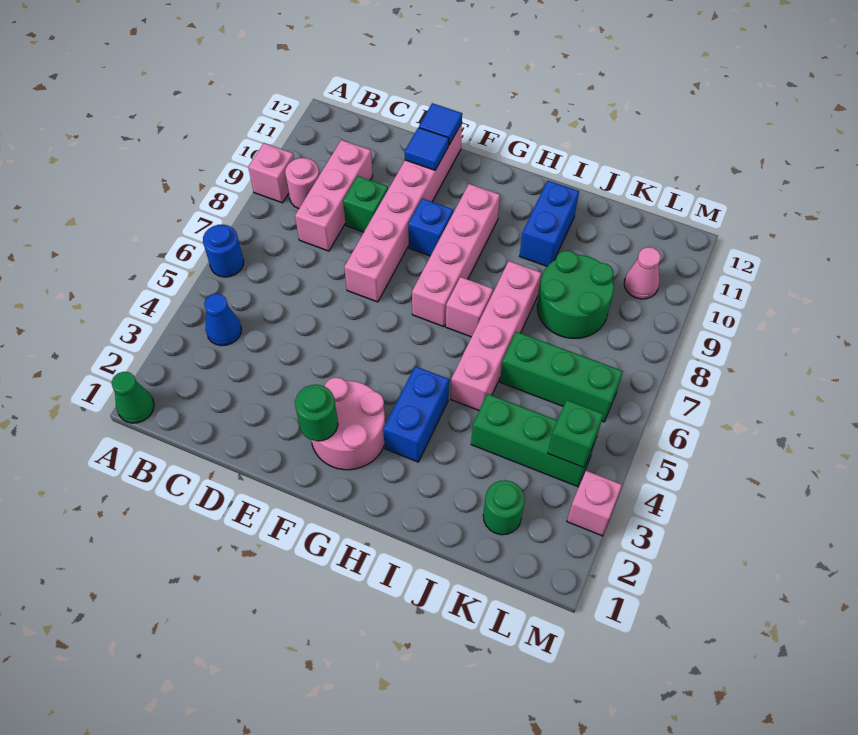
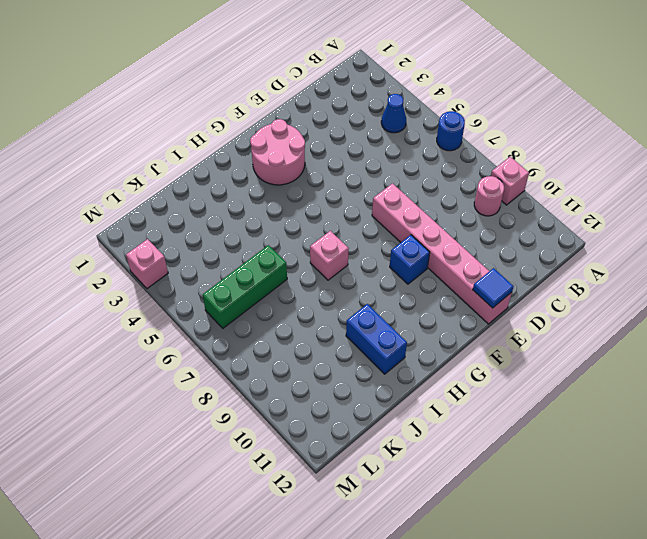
none -> green 1x1 cone [112,372,154,423]
none -> pink 1x3 brick [295,140,373,251]
none -> green 1x1 brick [343,176,388,232]

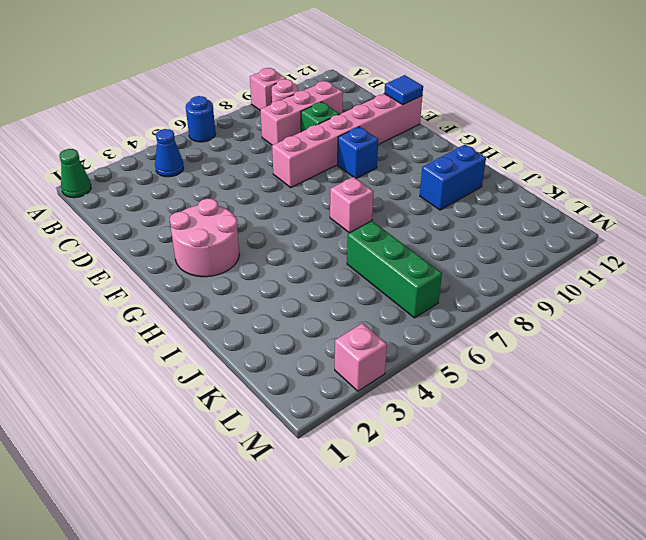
none -> pink 1x4 brick [412,184,500,327]
none -> blue 1x2 brick [383,366,449,462]
none -> pink 1x4 brick [451,261,541,410]

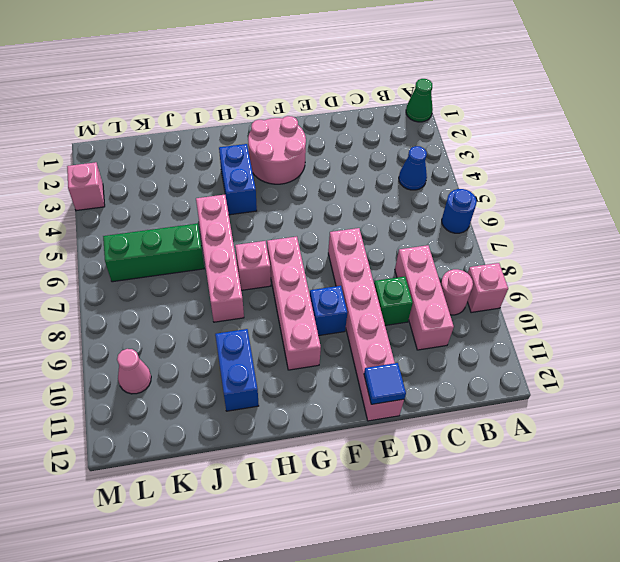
none -> green 1x3 brick [471,394,596,487]
none -> green 2x2 round brick [537,251,614,338]
none -> green 1x1 round brick [483,480,525,535]

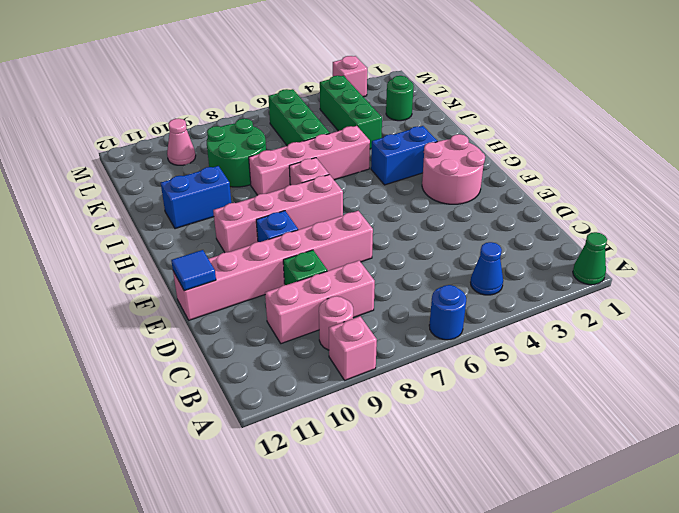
none -> blue 1x1 tile [405,128,449,170]
none -> green 1x1 round brick [295,385,338,441]
none -> green 1x1 brick [548,400,603,467]

